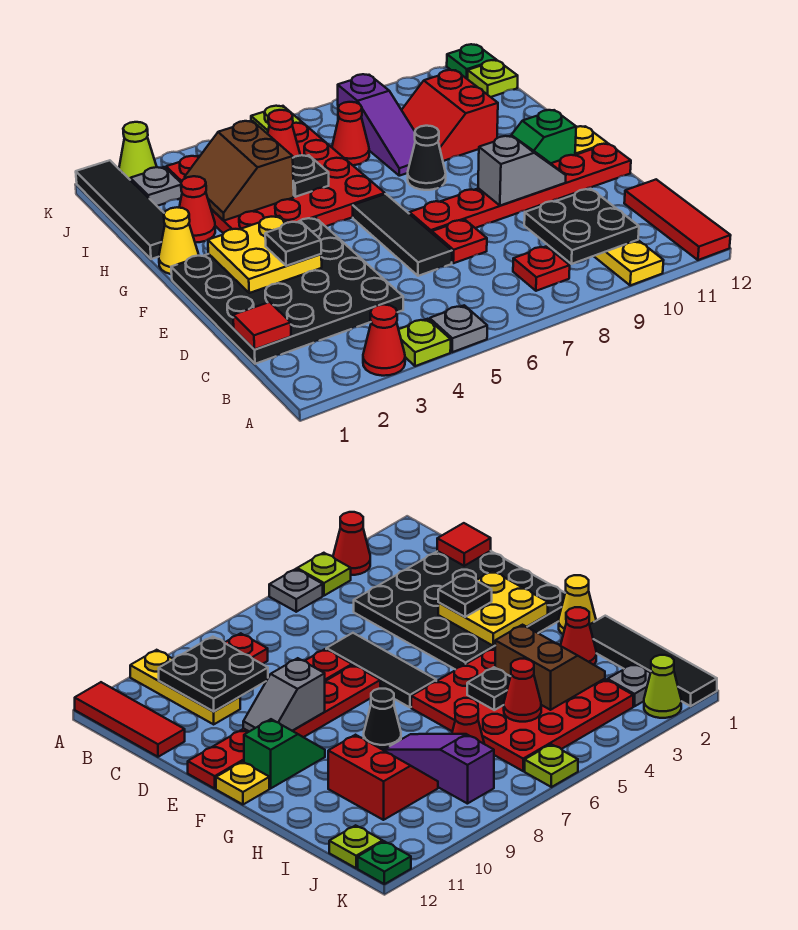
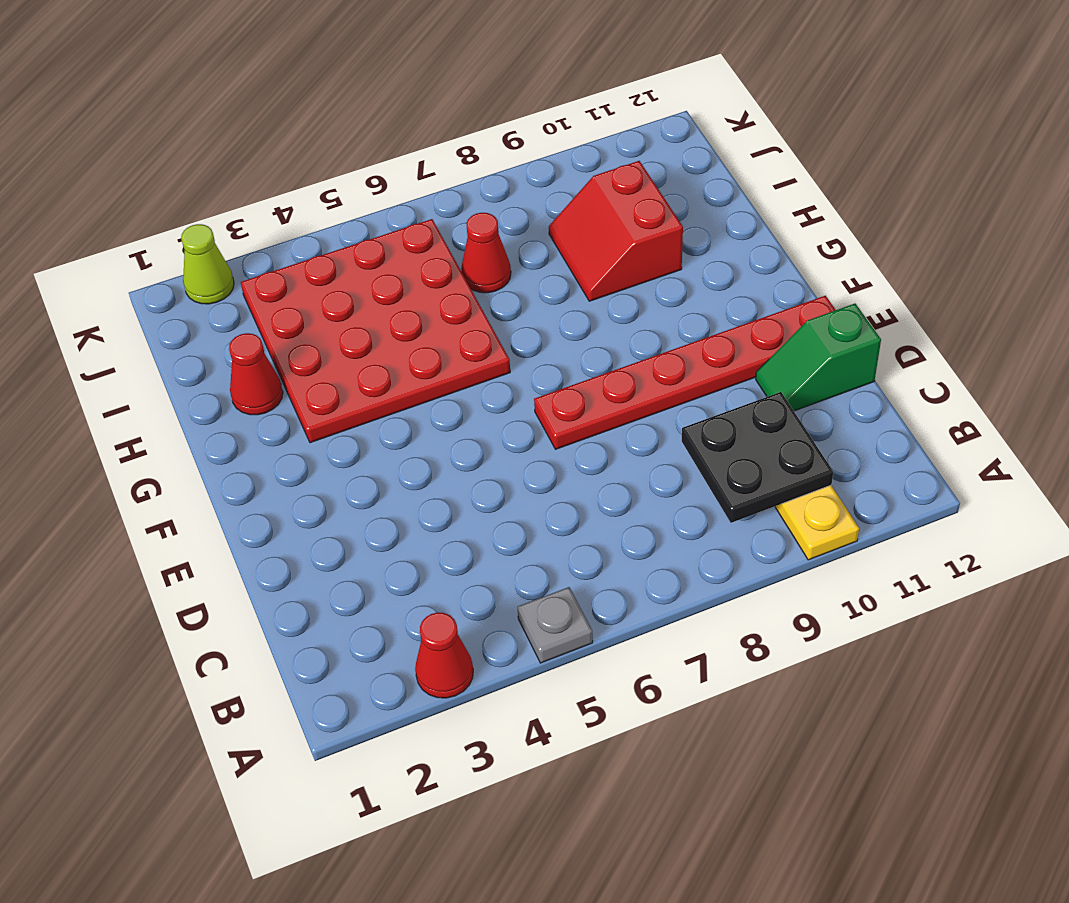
green 1x2 slope [756,304,881,411] -> green 1x2 slope moved to [511,110,576,163]
none -> lime 1x1 plate [399,319,451,366]
none -> red 1x3 tile [624,179,731,260]
none -> red 1x1 plate [513,246,570,291]
none -> black 4x4 plate [171,218,403,364]

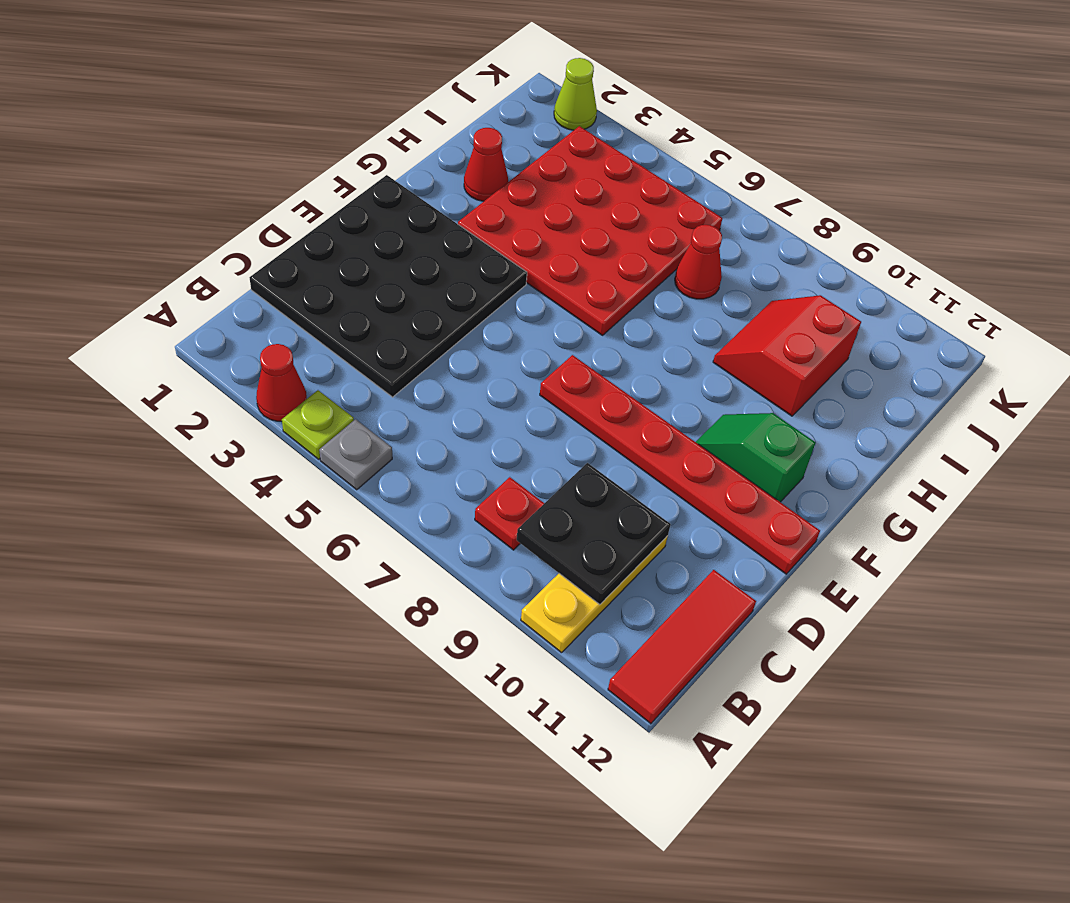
none -> black 1x3 tile [353,194,452,276]
none -> red 1x1 plate [432,220,487,263]
none -> yellow 1x1 plate [575,126,607,155]
none -> yellow 1x1 cone [159,207,199,274]

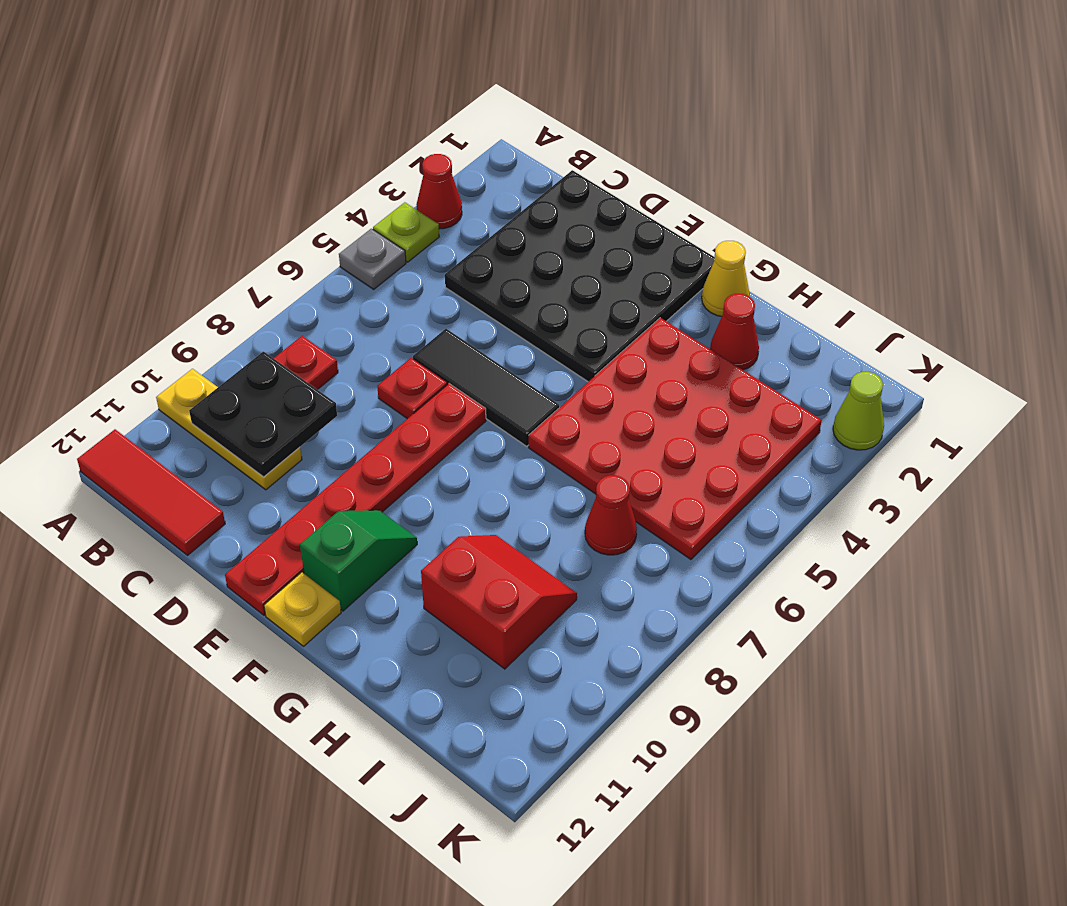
none -> black 1x1 cone [408,126,446,190]
none -> black 1x4 tile [76,160,165,259]
none -> purple 1x3 slope [338,74,415,176]
none -> grey 1x1 plate [130,167,182,206]

